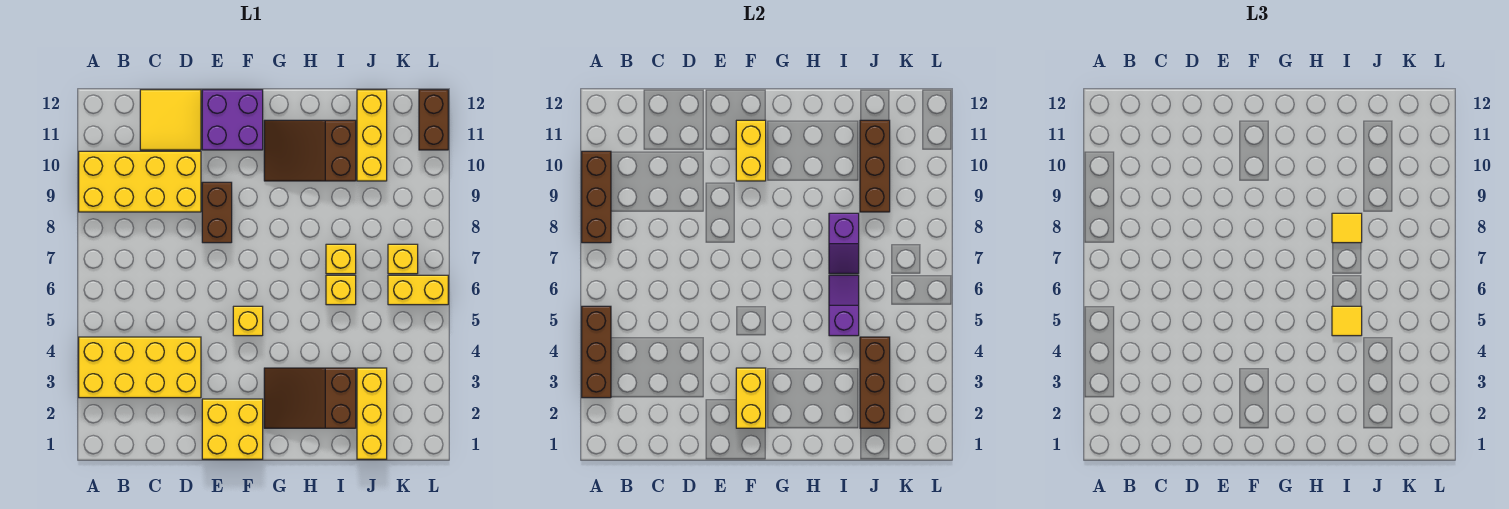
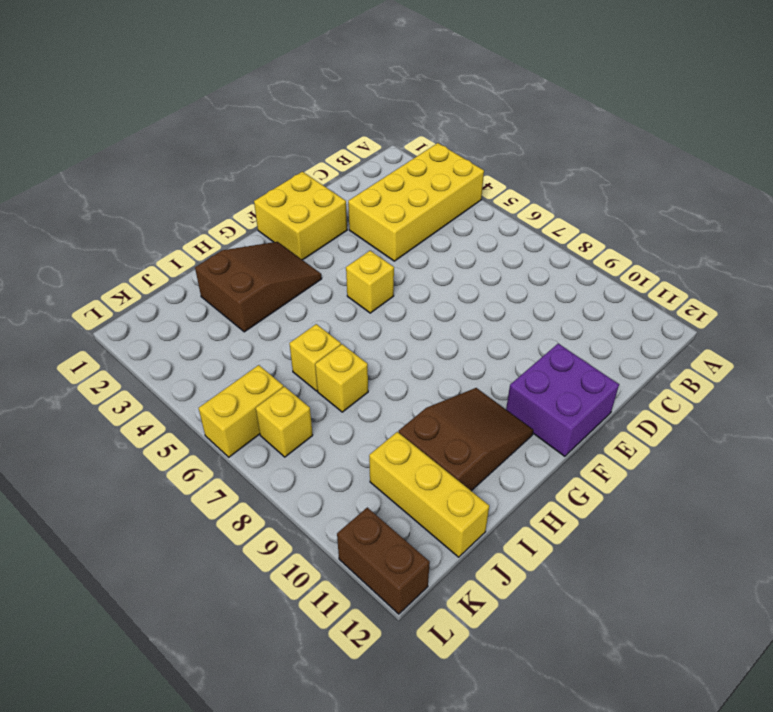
none -> yellow 2x4 brick [79,151,201,212]
none -> yellow 2x2 tile [140,90,201,150]
none -> brown 1x2 brick [202,182,232,243]

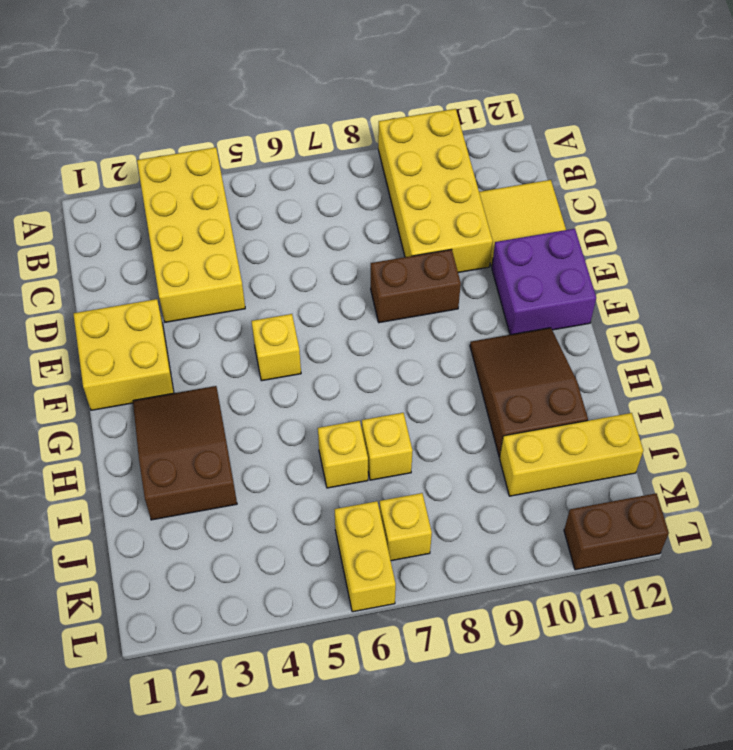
none -> yellow 1x3 brick [357,368,387,459]
none -> brown 1x3 brick [582,306,611,398]
none -> brown 1x3 brick [582,151,611,243]

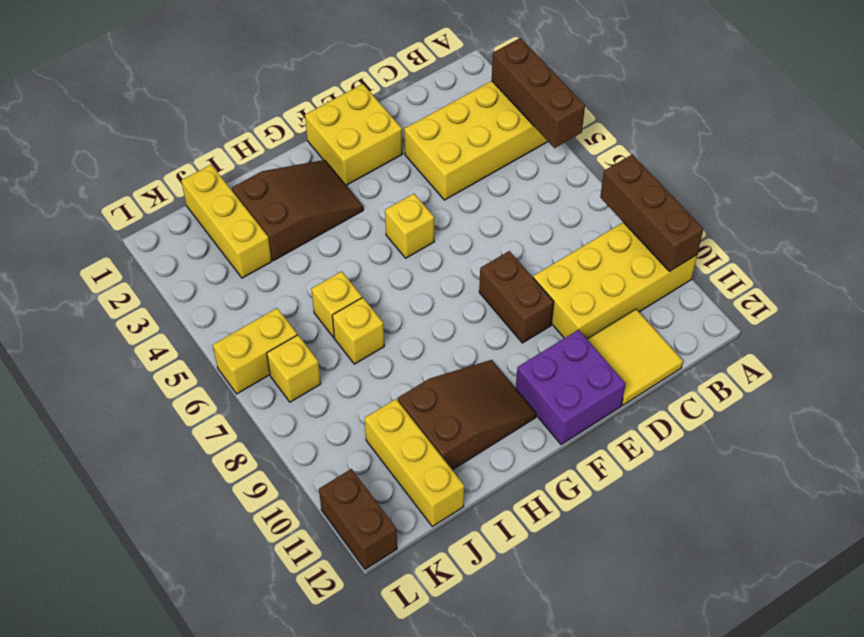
none -> yellow 1x2 brick [736,368,766,428]
none -> yellow 1x2 brick [736,120,766,181]
none -> purple 1x2 slope [829,275,859,336]

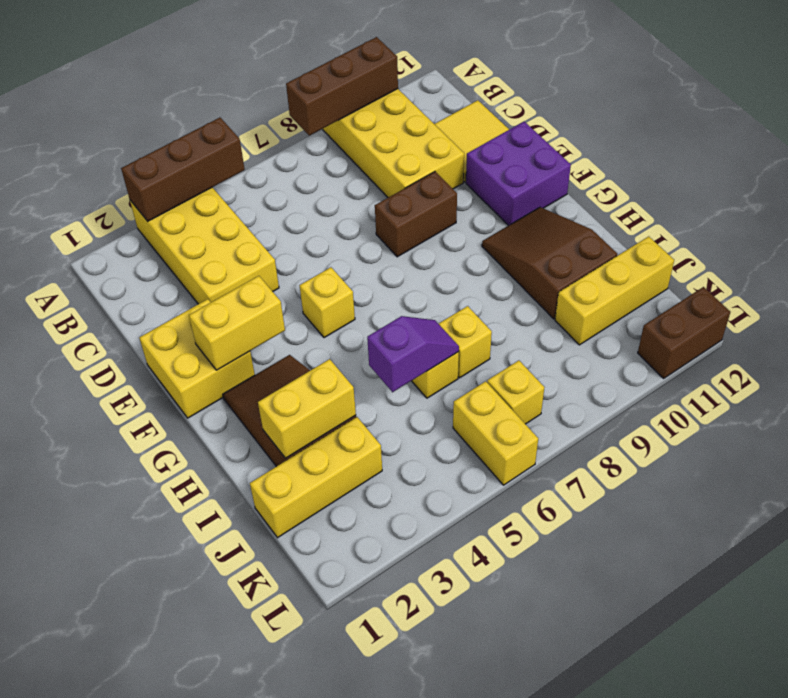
yellow 1x2 brick [258,359,356,458] -> yellow 1x2 brick moved to [736,120,766,181]
none -> purple 1x2 slope [829,213,859,274]
none -> brown 1x3 brick [860,337,890,428]
none -> brown 1x3 brick [860,120,890,212]

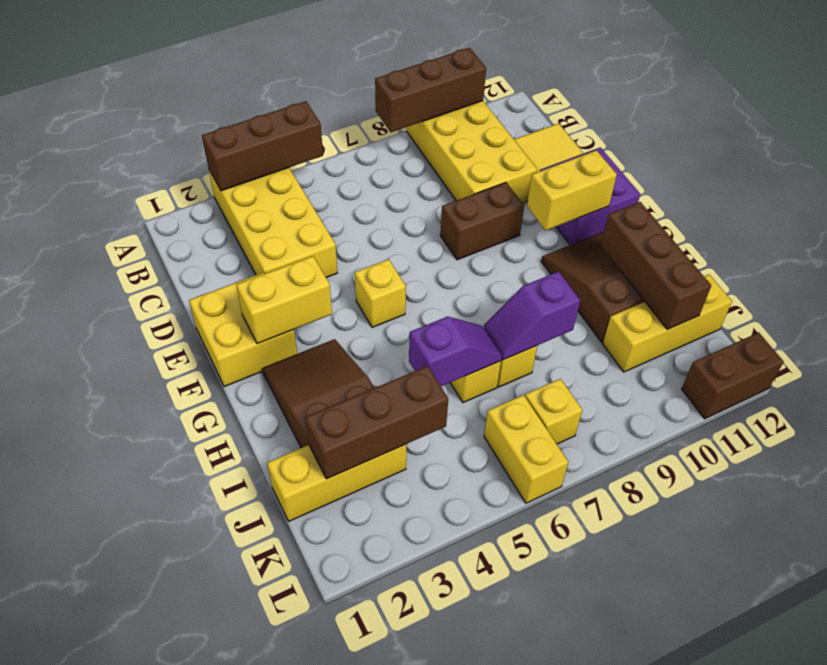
brown 1x3 brick [600,202,711,329] -> brown 1x3 brick turned to [860,120,890,212]
none -> yellow 1x1 tile [1332,306,1362,336]
none -> yellow 1x1 tile [1332,213,1362,243]

